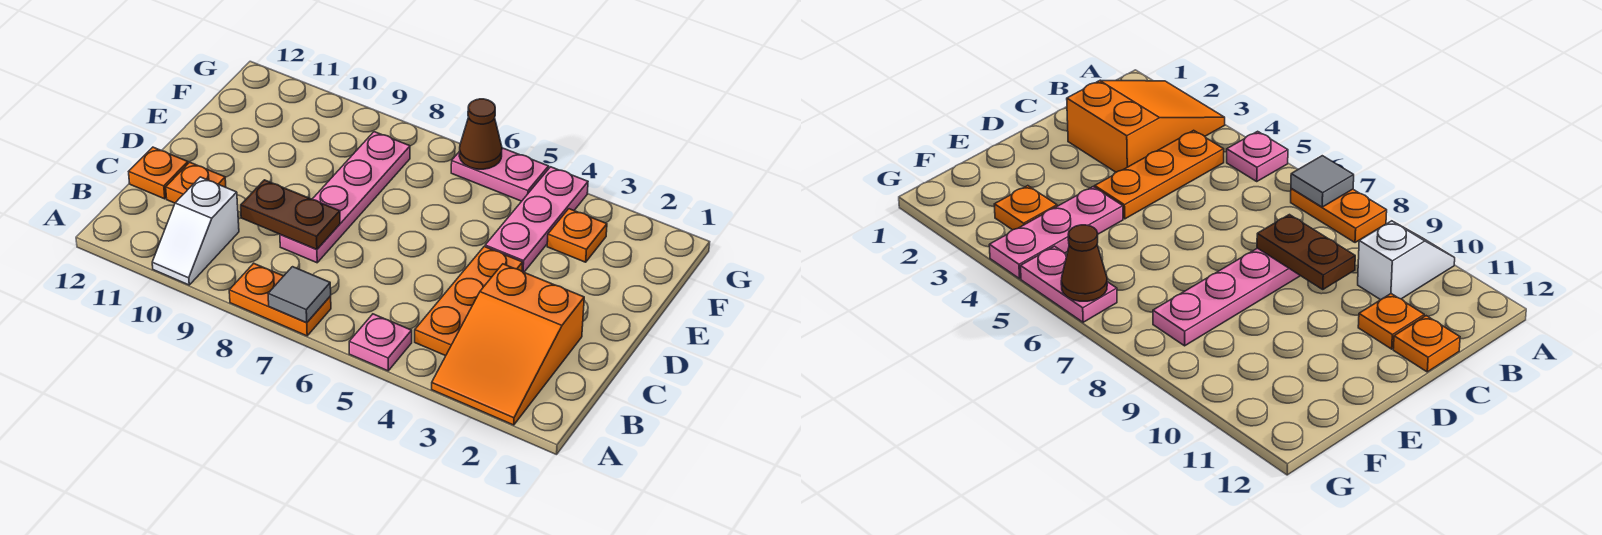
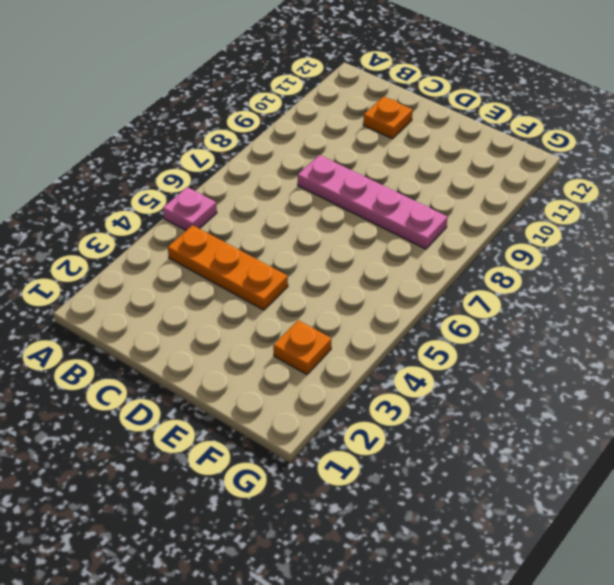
none -> orange 2x3 slope [432,264,584,425]
none -> orange 1x2 plate [229,263,331,336]
none -> white 1x2 slope [152,177,239,285]

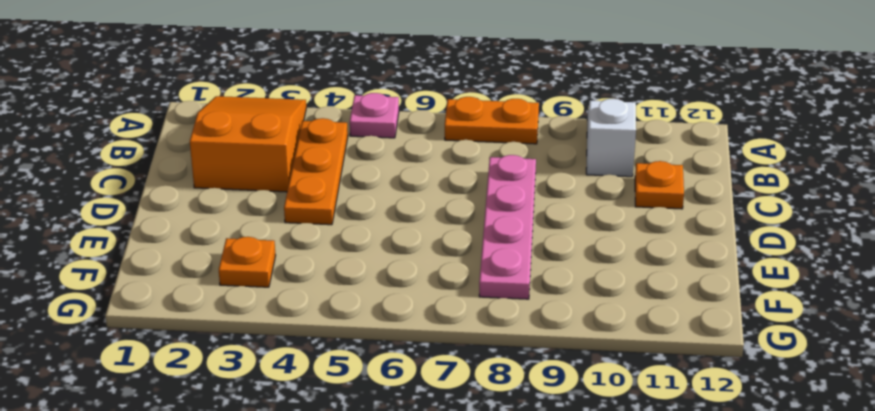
none -> orange 1x1 plate [129,147,188,199]
none -> pink 1x3 plate [485,167,588,272]
none -> pink 1x2 plate [451,148,549,201]

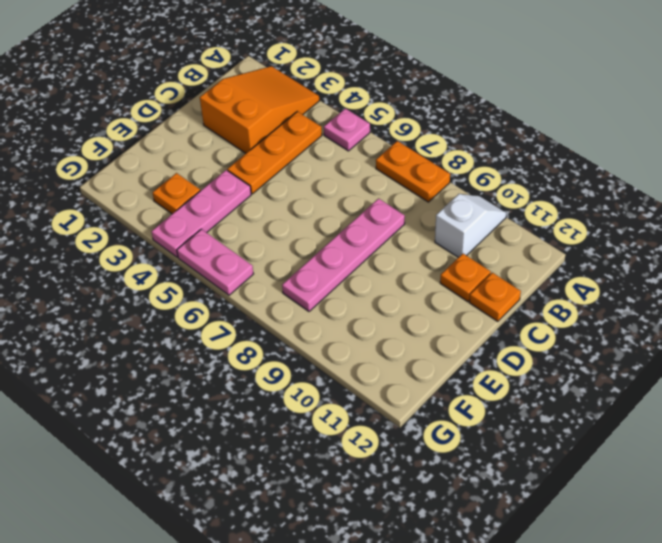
none -> grey 1x1 tile [268,267,331,323]
none -> brown 1x2 plate [241,180,340,249]
none -> brown 1x1 cone [459,99,502,169]

